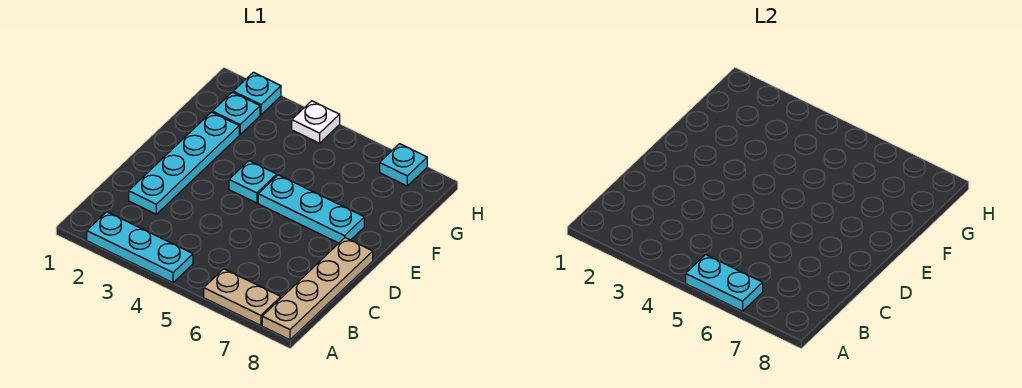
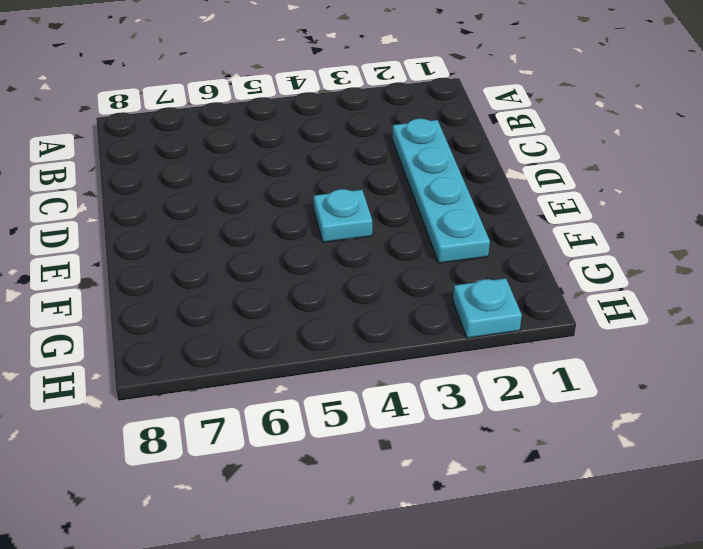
none -> cyan 1x3 plate [87,212,193,283]
none -> tan 1x2 plate [204,269,281,326]

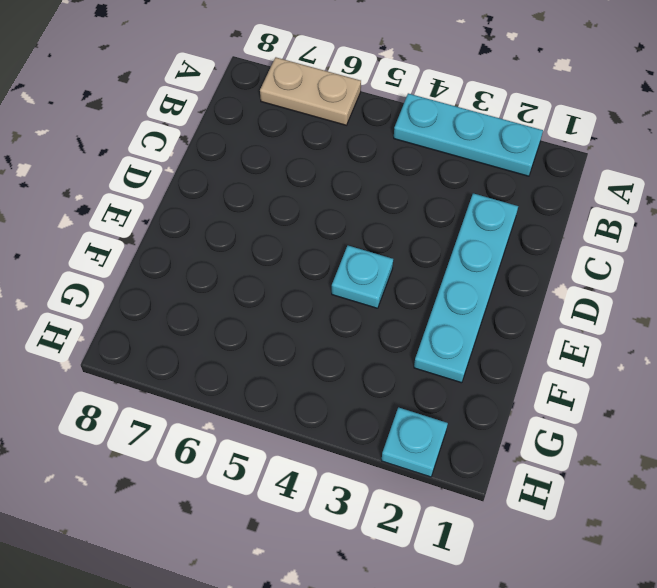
none -> tan 1x4 plate [262,238,373,340]
none -> cyan 1x3 plate [258,175,364,243]

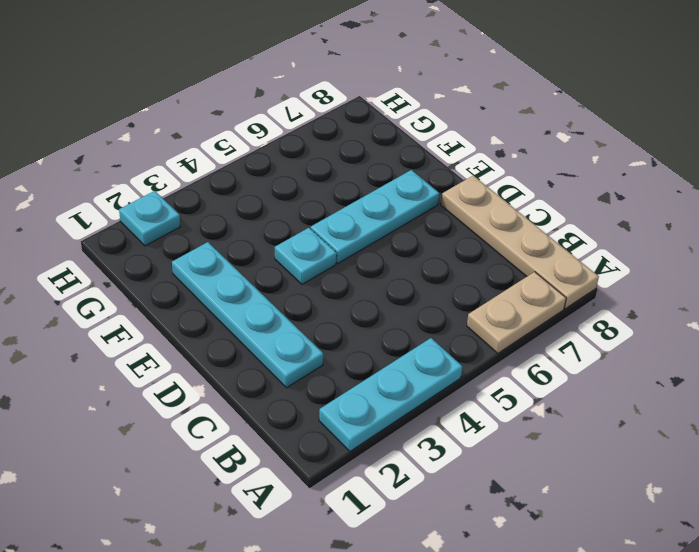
none -> cyan 1x1 plate [212,92,260,135]
none -> white 1x1 plate [292,101,340,143]

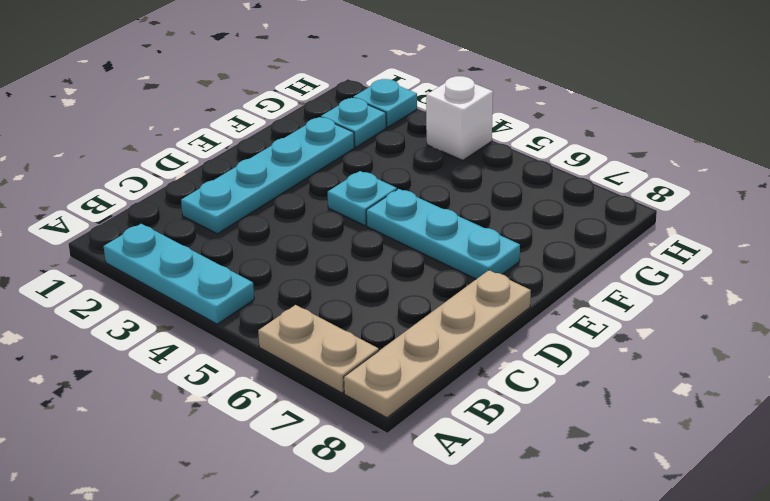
white 1x1 brick [426,76,493,160] -> white 1x1 plate [292,101,340,143]
none -> cyan 1x1 plate [380,144,427,186]
none -> cyan 1x2 plate [686,255,763,311]

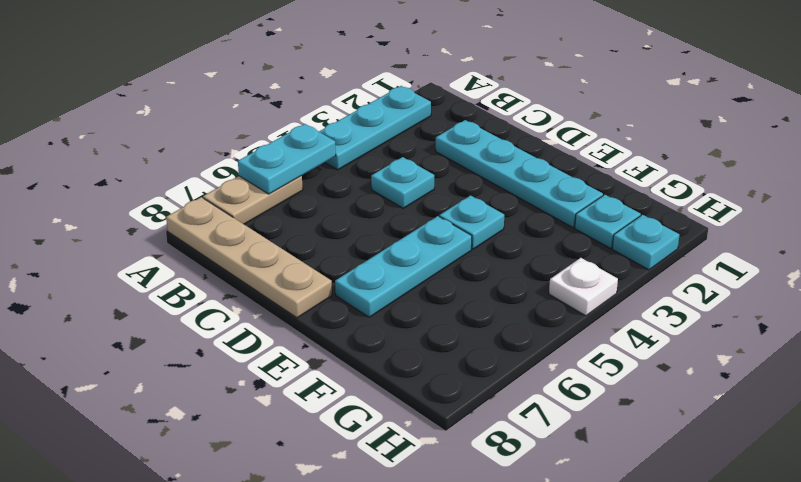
cyan 1x1 plate [371,157,434,208] -> cyan 1x1 plate moved to [380,144,427,186]

